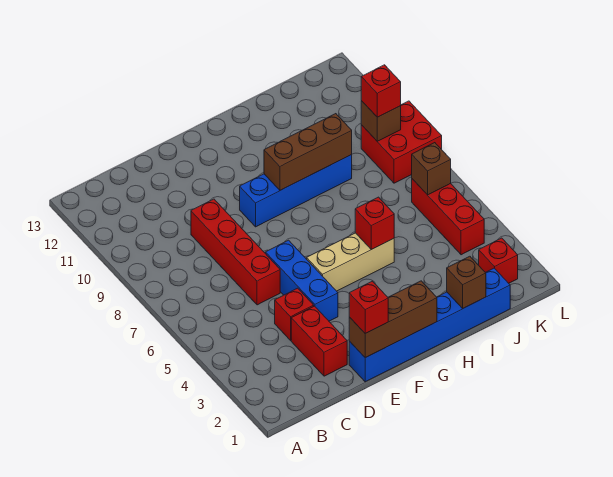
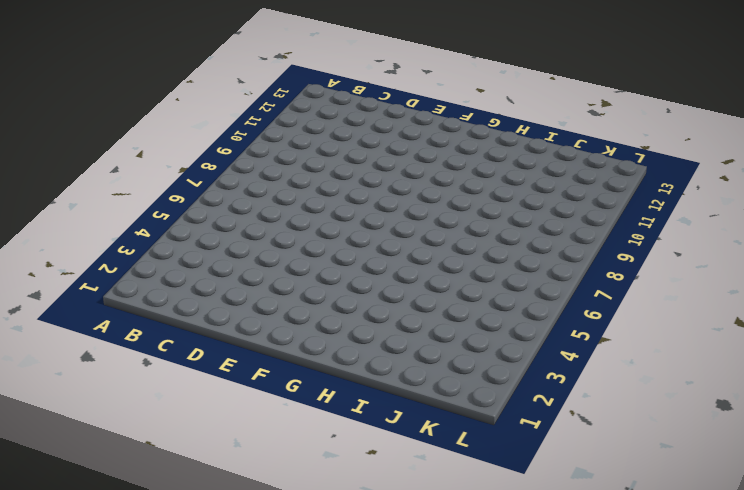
none -> red 1x2 brick [291,306,347,376]
none -> red 1x1 brick [275,288,314,340]
none -> red 1x4 brick [191,199,280,305]

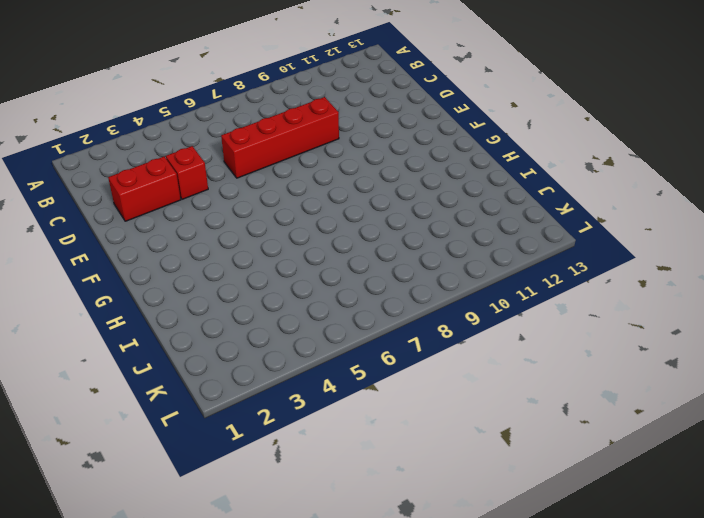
none -> blue 1x6 brick [349,268,510,382]
none -> blue 1x3 brick [265,240,338,321]
none -> tan 1x3 brick [307,233,394,291]

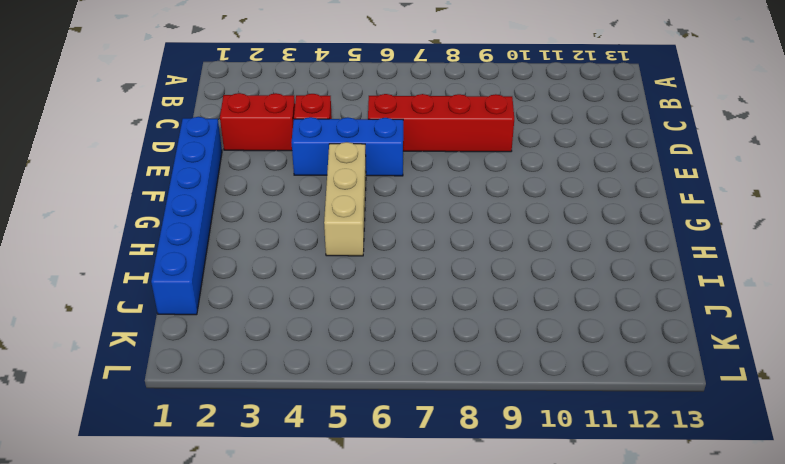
none -> blue 1x4 brick [240,155,352,227]
none -> red 1x1 brick [479,238,518,283]
none -> red 1x3 brick [412,179,484,255]

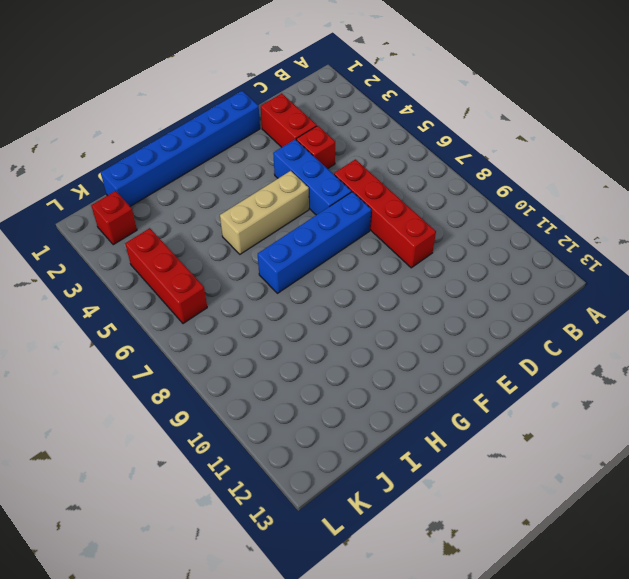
blue 1x4 brick [258,192,371,293] -> blue 1x4 brick moved to [240,155,352,227]
none -> red 2x2 brick [361,101,442,183]
none -> brown 1x3 brick [349,281,437,358]
none -> brown 1x3 brick [264,114,352,190]

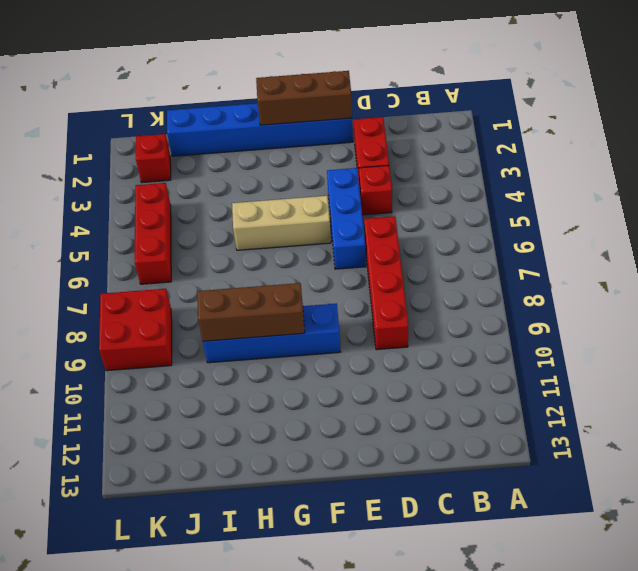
none -> red 1x1 brick [355,197,394,250]
none -> brown 1x1 brick [447,256,486,308]
none -> brown 1x1 brick [412,143,451,195]

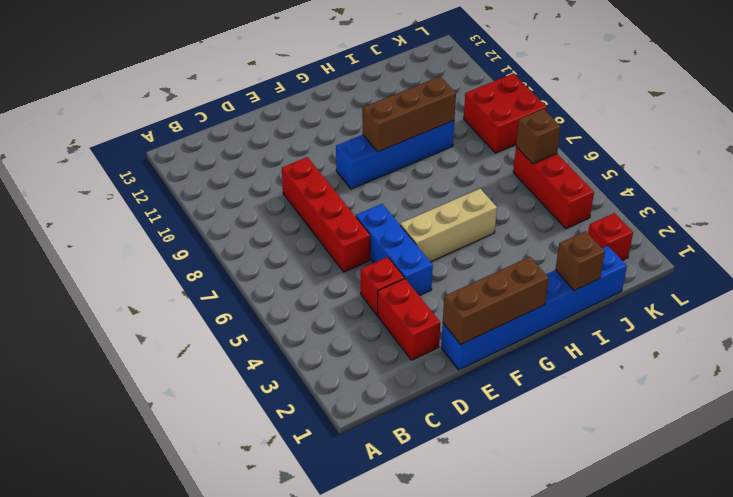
none -> red 1x1 brick [355,197,394,250]
none -> brown 1x1 brick [361,101,401,141]
none -> red 1x1 brick [349,281,388,333]

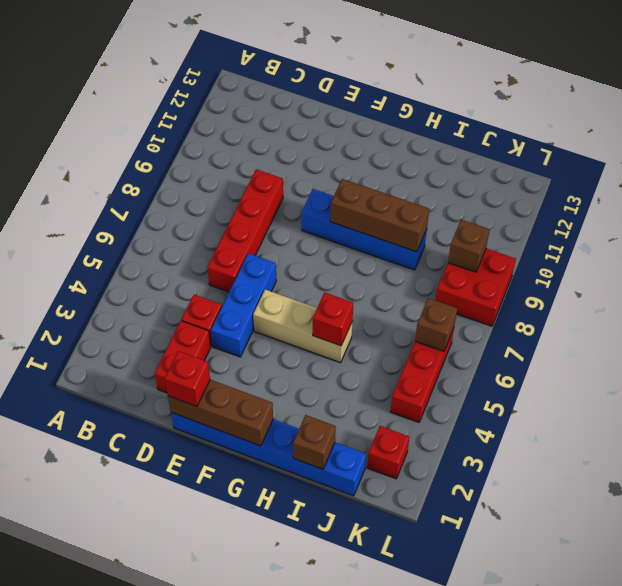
none -> red 1x1 brick [361,65,401,117]

